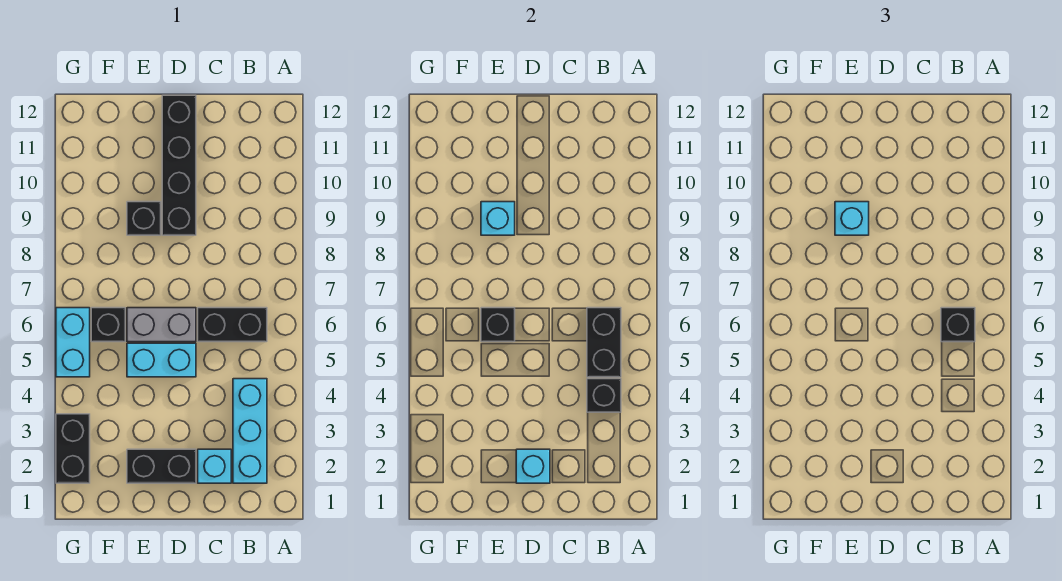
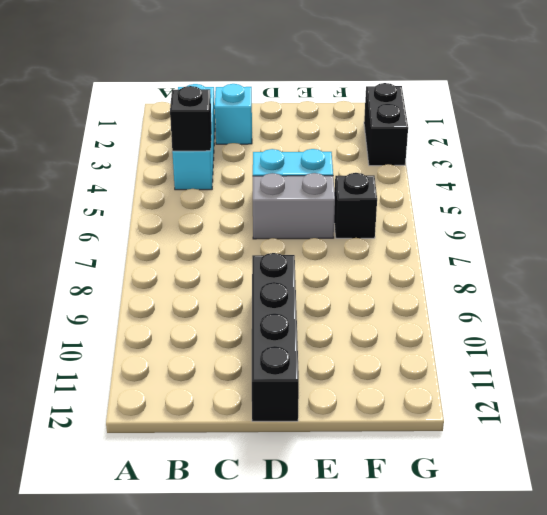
none -> black 1x2 brick [198,308,267,342]
none -> black 1x2 brick [127,449,196,483]
none -> black 1x1 brick [127,202,161,235]

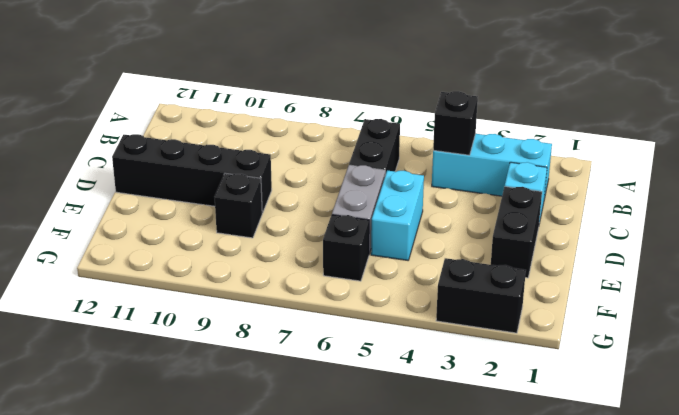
none -> cyan 1x2 brick [56,308,90,377]
none -> black 1x2 brick [587,308,621,377]
none -> cyan 1x1 brick [516,449,550,483]

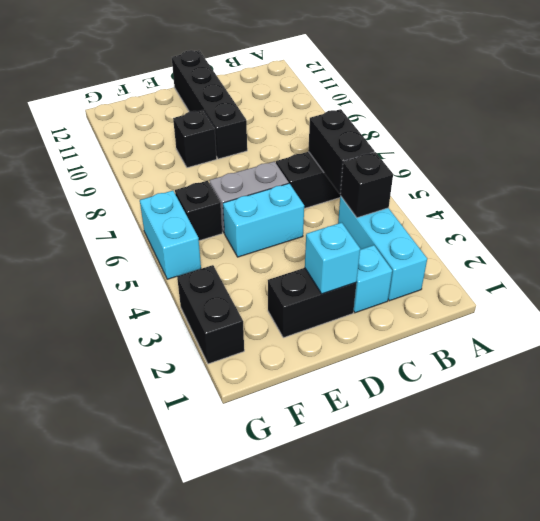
none -> black 1x1 brick [481,308,515,342]
none -> cyan 1x1 brick [481,202,515,235]
none -> black 1x1 brick [941,308,975,342]

